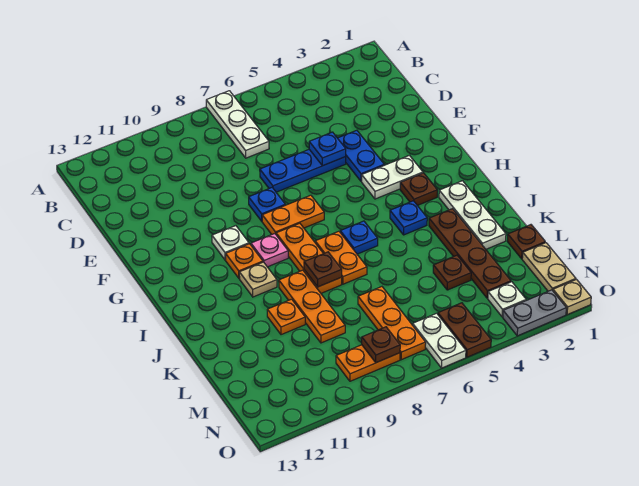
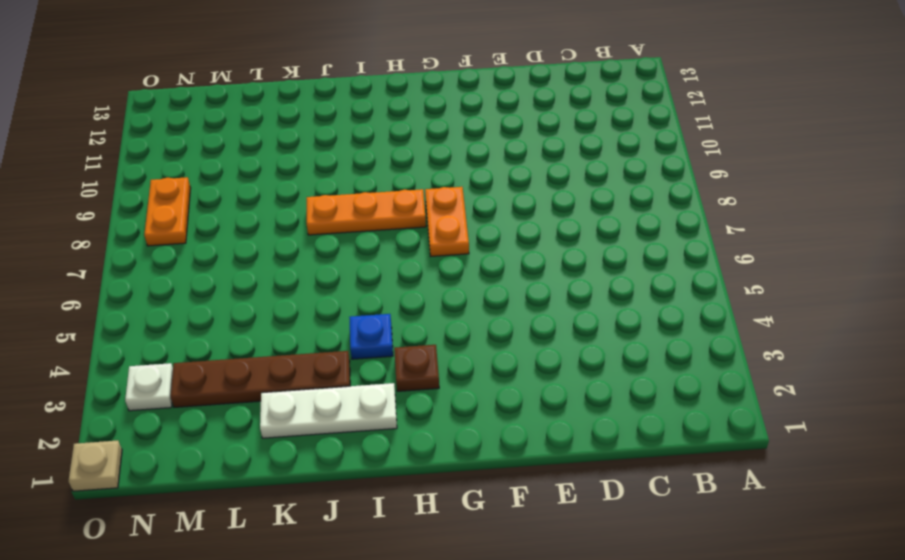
none -> white 1x3 plate [206,91,269,158]
none -> blue 1x2 plate [338,130,384,181]
none -> blue 1x3 plate [260,150,346,192]
none -> blue 1x1 plate [249,188,285,221]

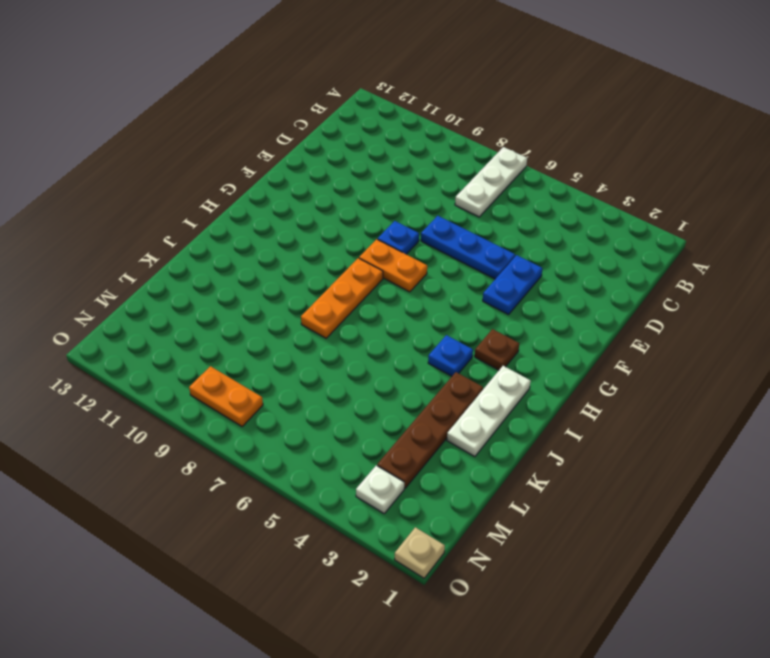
none -> white 1x2 plate [362,155,423,199]
none -> white 1x1 plate [212,226,249,260]
none -> pink 1x1 plate [251,234,288,267]
none -> orange 1x1 plate [226,244,263,278]

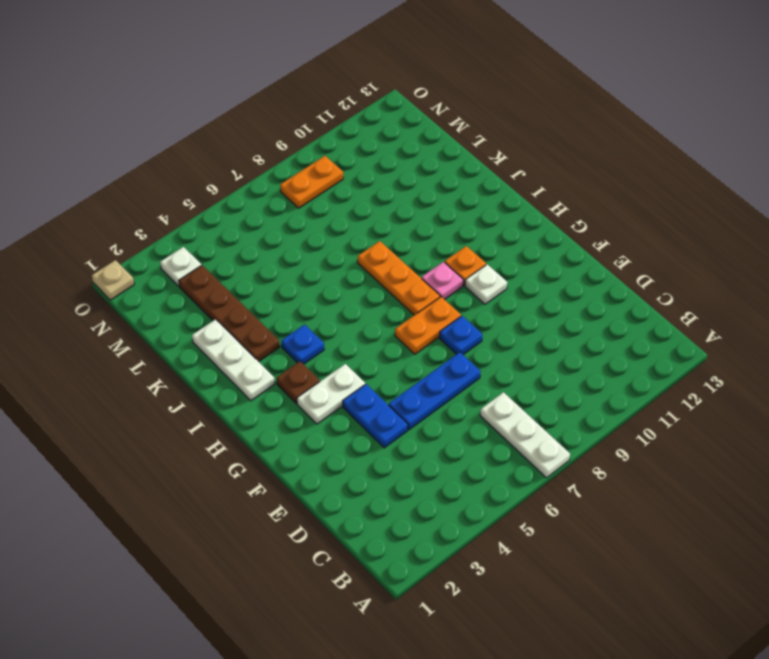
none -> blue 1x1 plate [340,221,378,254]
none -> orange 1x2 plate [315,231,367,284]
none -> tan 1x1 plate [239,262,277,297]
none -> orange 1x3 plate [279,270,345,343]

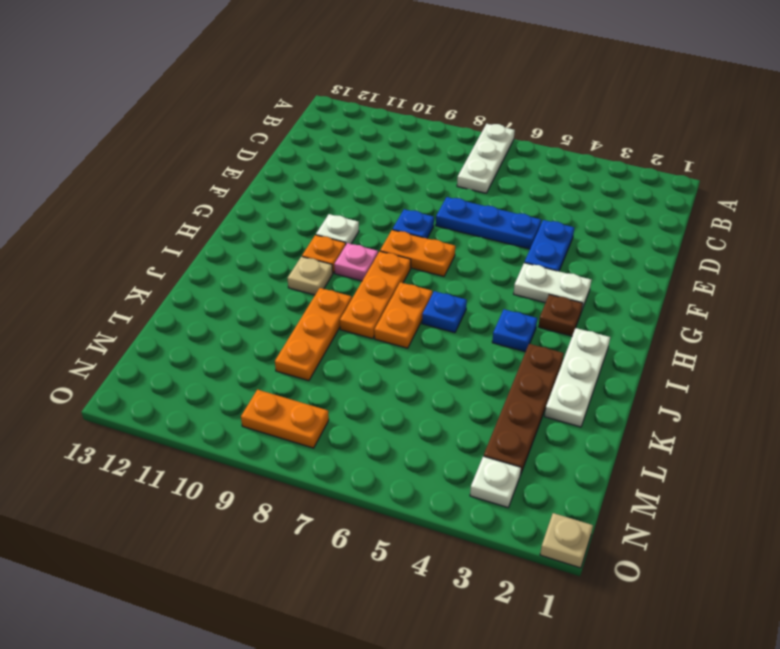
none -> orange 1x1 plate [267,299,305,335]
none -> brown 1x1 plate [507,225,545,259]
none -> brown 1x1 plate [433,255,471,290]
none -> orange 1x3 plate [358,287,426,360]

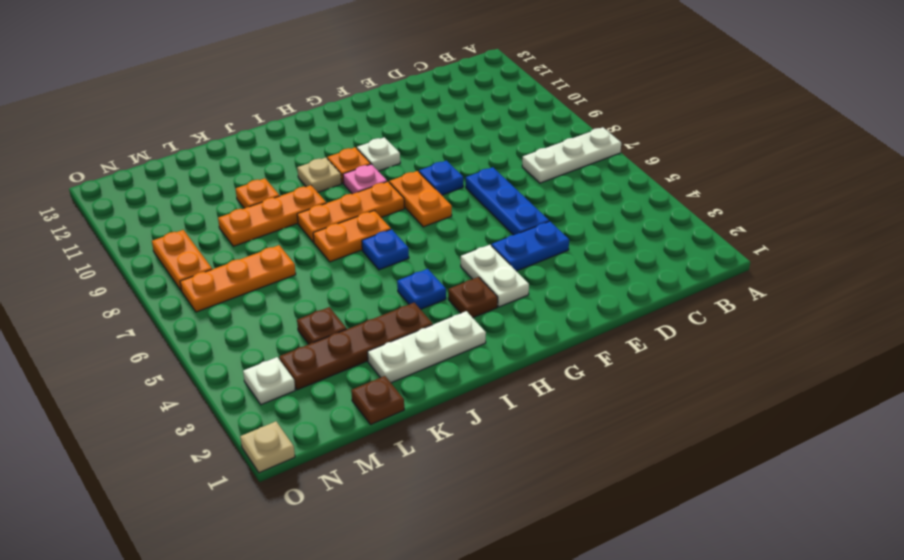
none -> tan 1x2 plate [522,243,576,291]
none -> brown 1x2 plate [438,303,491,357]
none -> white 1x2 plate [413,313,466,368]
none -> grey 1x2 plate [503,290,566,336]

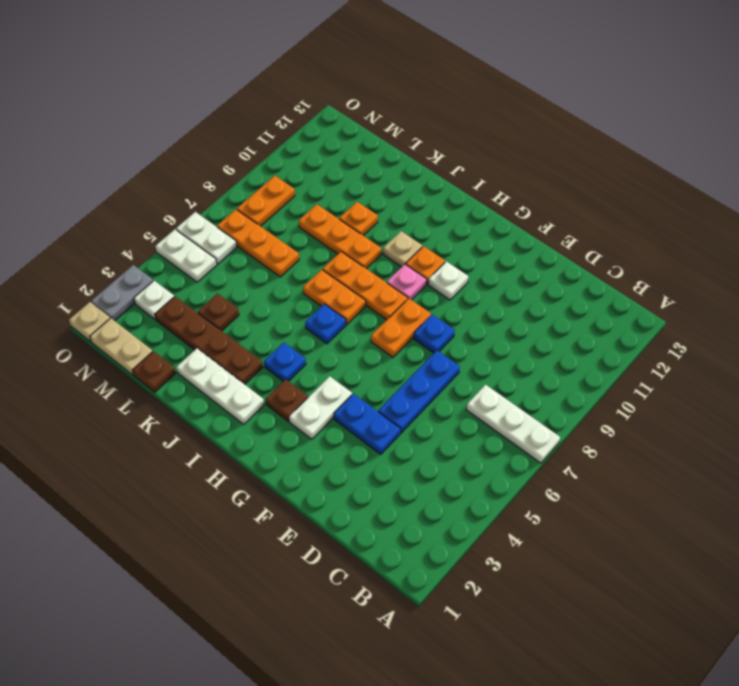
white 1x2 plate [155,229,217,282] -> brown 1x2 plate [438,303,491,357]
none -> blue 1x1 plate [309,132,346,166]
none -> brown 1x1 plate [304,252,342,287]
none -> brown 1x1 plate [362,327,400,363]

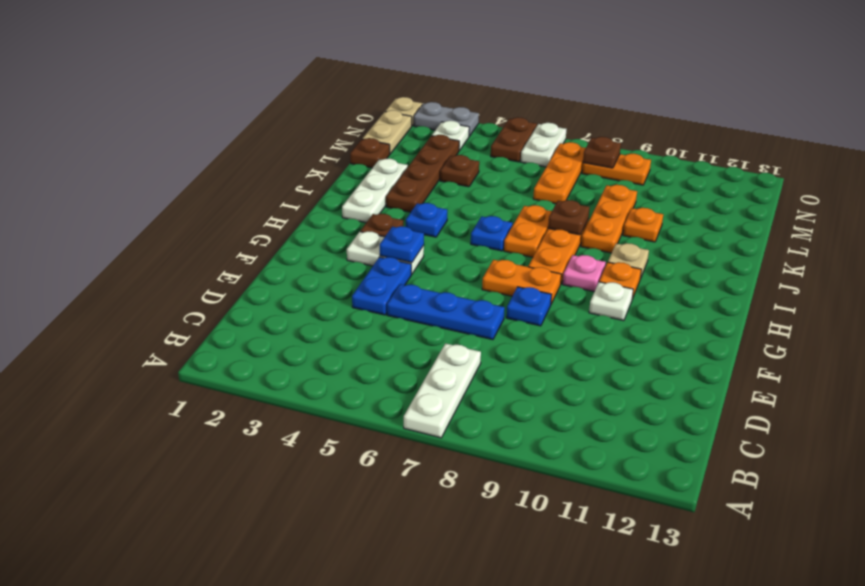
blue 1x1 plate [380,226,424,263] -> blue 1x1 plate moved to [309,132,346,166]

